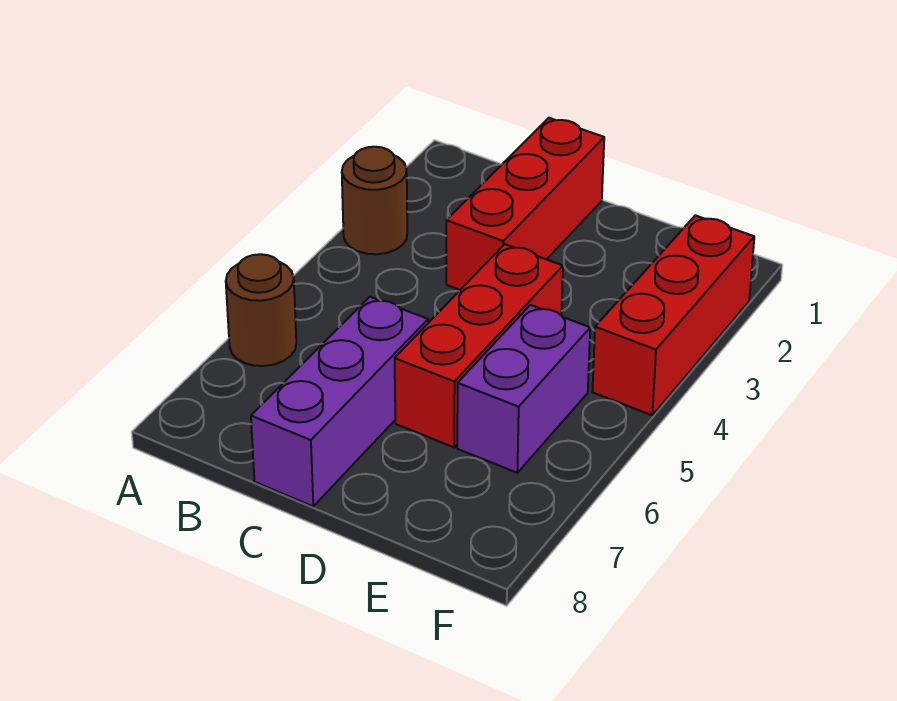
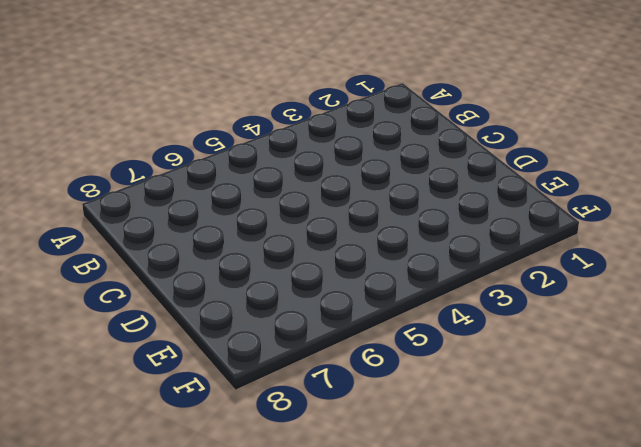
none -> brown 1x1 round brick [342,147,407,254]
none -> brown 1x1 round brick [226,254,296,366]

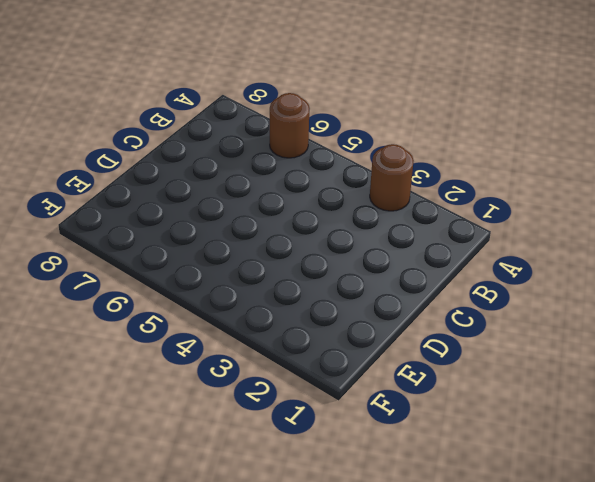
none -> red 1x3 brick [446,118,604,290]
none -> purple 1x3 brick [251,297,428,506]

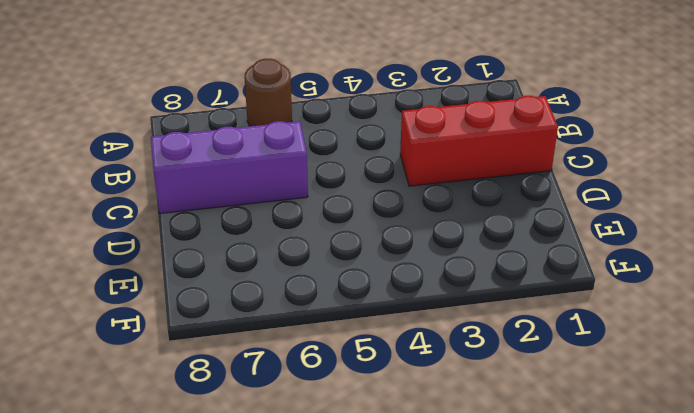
none -> brown 1x1 round brick [342,147,407,254]
none -> red 1x3 brick [395,244,563,447]

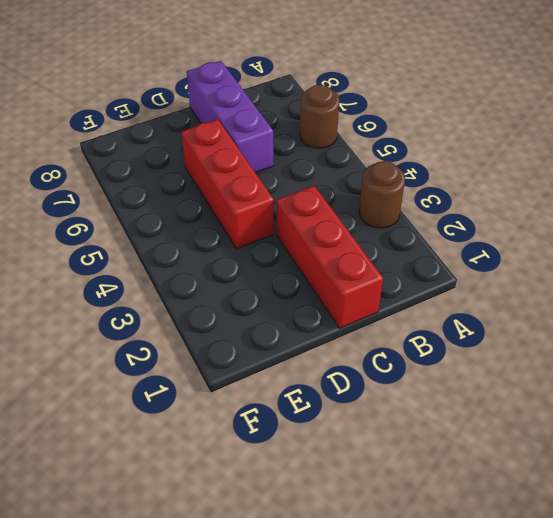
none -> purple 1x2 brick [457,305,590,473]
none -> red 1x3 brick [592,215,754,415]

